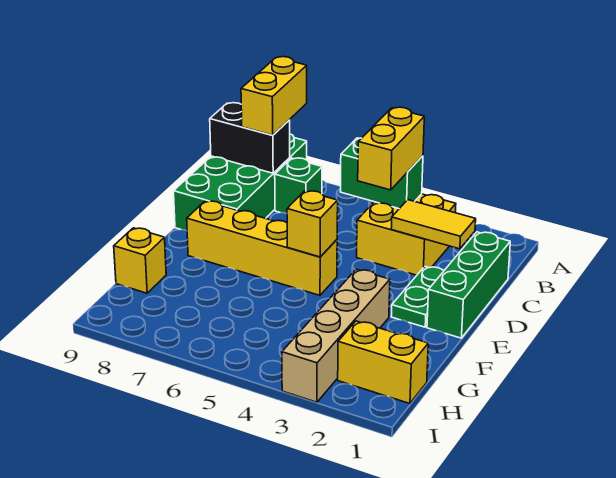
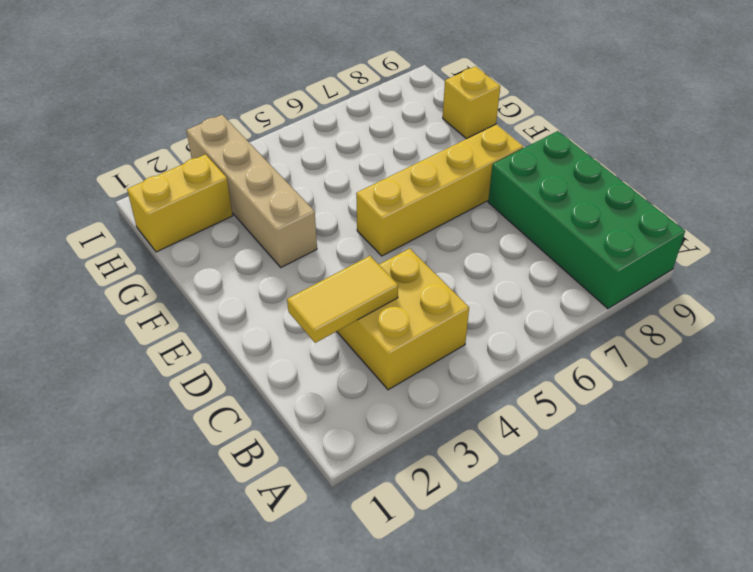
none -> green 1x1 brick [275,158,322,213]
none -> green 1x3 brick [427,232,510,338]
none -> green 1x2 plate [391,266,444,327]

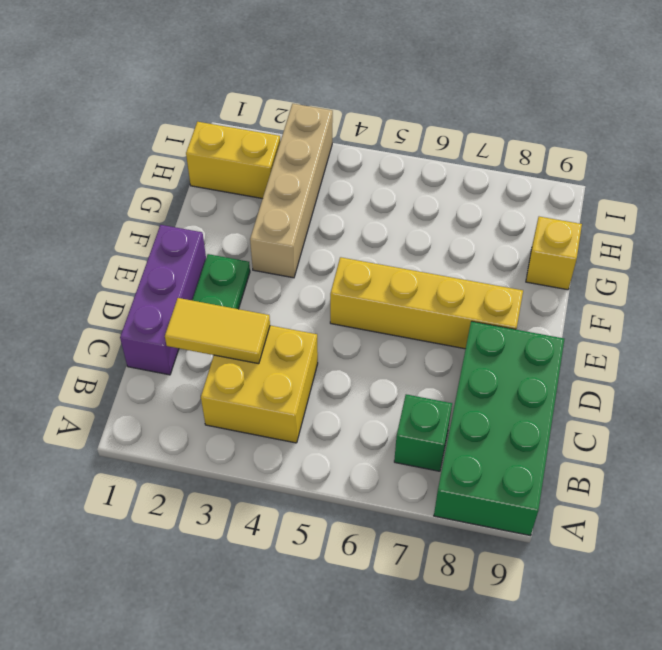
purple 1x3 brick [120,225,206,375] -> green 1x3 brick [427,232,510,338]
none -> green 1x2 brick [340,138,423,209]
none -> black 1x2 brick [210,103,290,173]
none -> yellow 1x1 brick [287,191,338,257]

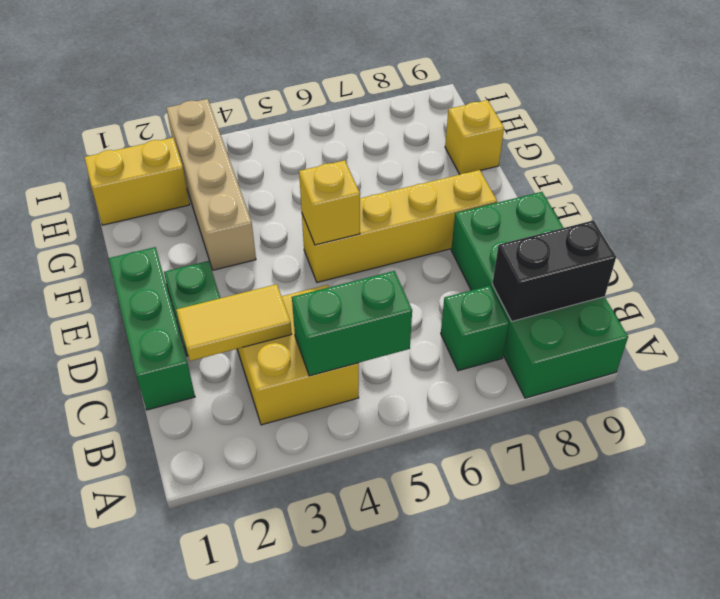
none -> yellow 1x2 brick [241,57,307,135]
none -> yellow 1x2 brick [358,107,424,190]

